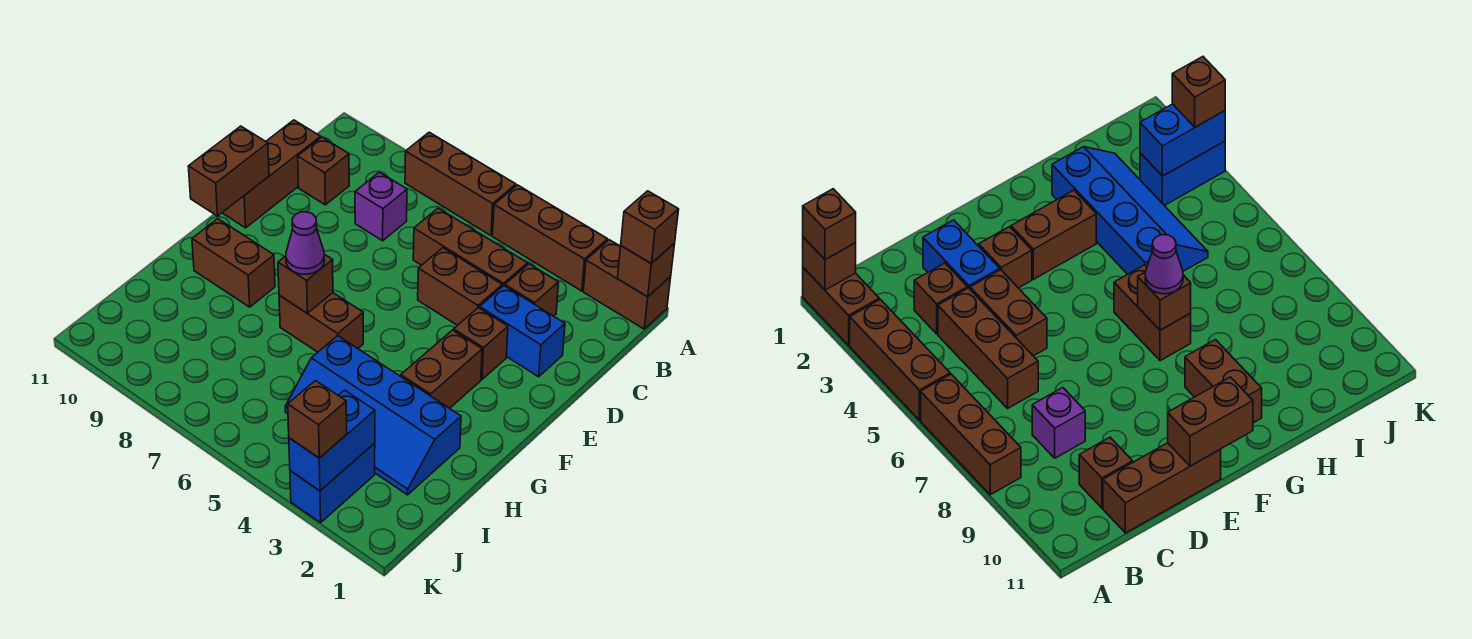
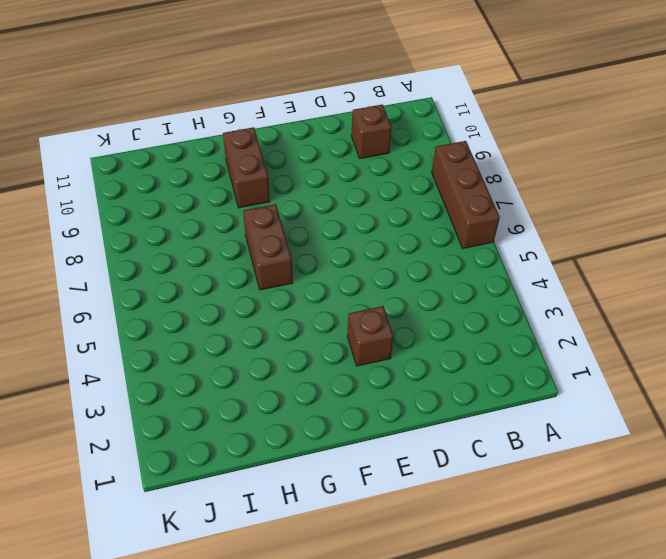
none -> brown 1x2 brick [583,240,671,329]
none -> brown 1x3 brick [493,185,608,291]
none -> brown 1x1 brick [505,264,559,316]

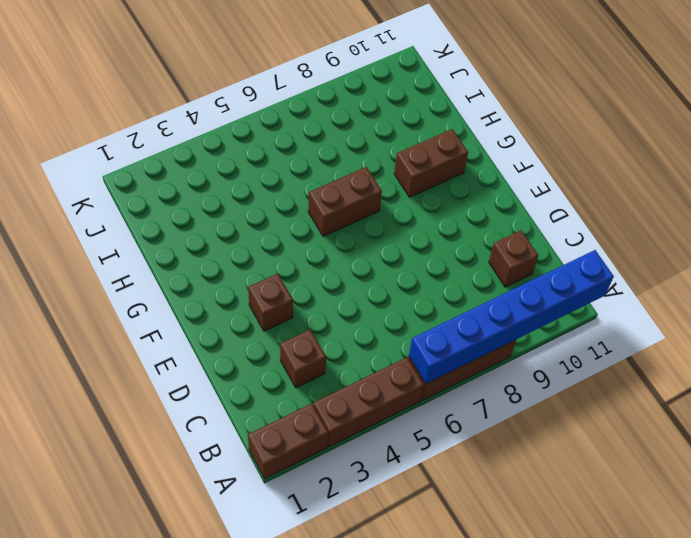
blue 1x6 brick [409,250,614,384] -> none
none -> brown 1x3 brick [413,208,527,287]
none -> purple 1x1 brick [355,172,407,241]
none -> brown 1x3 brick [222,120,321,228]

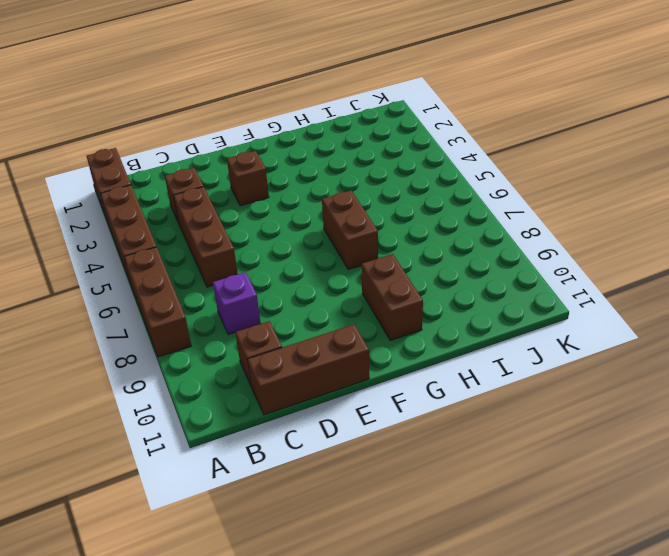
none -> blue 1x2 brick [480,286,565,377]
none -> brown 1x2 brick [418,248,502,325]
none -> brown 1x2 brick [401,330,482,408]

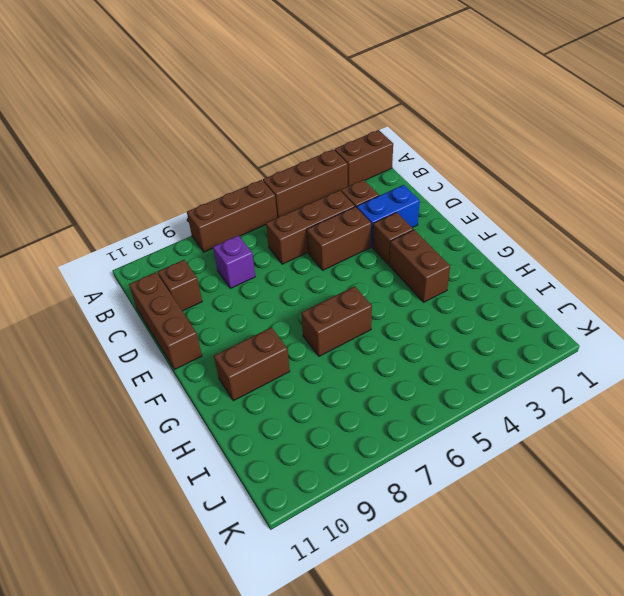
none -> blue 2x4 slope [285,336,461,495]
none -> blue 1x2 brick [290,443,375,523]
none -> brown 1x1 brick [618,243,675,297]

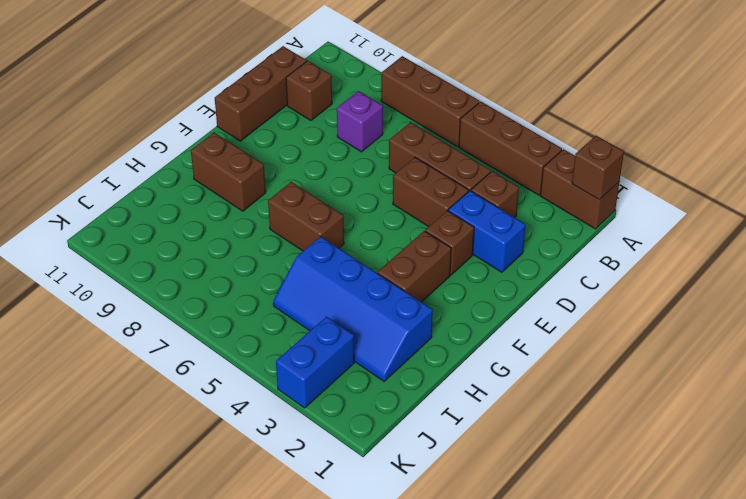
none -> brown 1x2 brick [188,126,269,216]
none -> brown 1x1 brick [278,254,333,313]
none -> blue 1x2 brick [289,390,375,491]

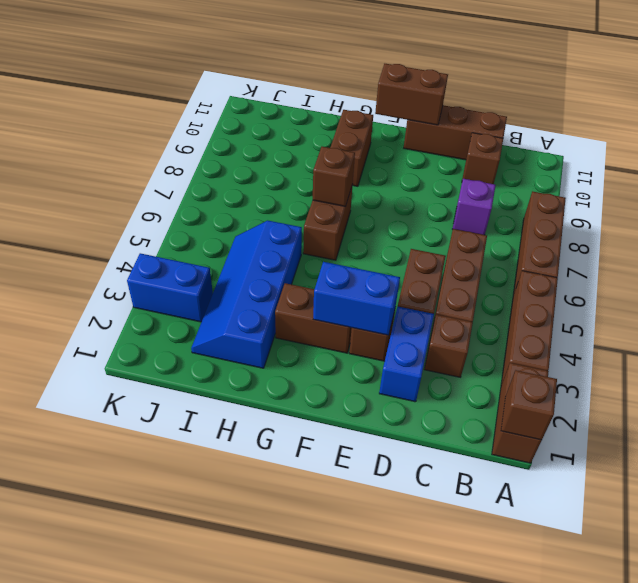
blue 1x2 brick [313,262,400,335] -> blue 1x2 brick moved to [289,390,375,491]
none -> brown 1x1 brick [621,191,679,264]
none -> purple 1x1 cone [286,212,325,274]
none -> brown 1x1 brick [288,381,347,458]

